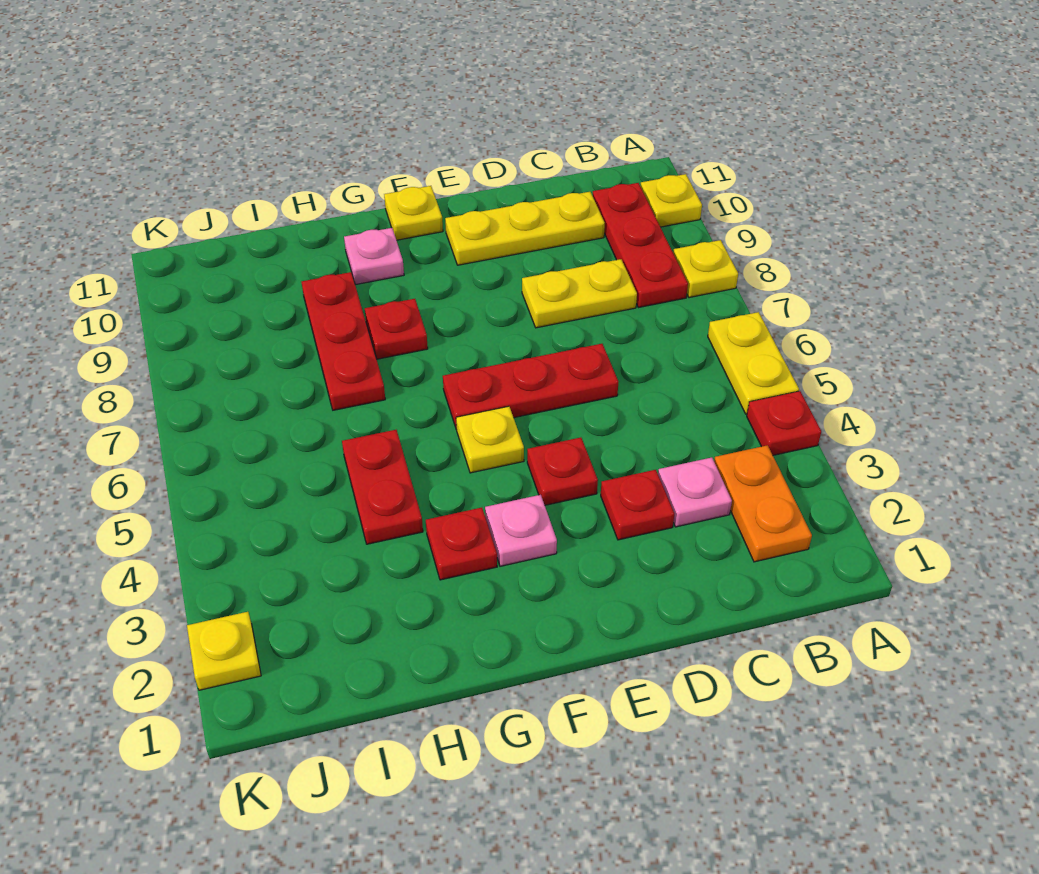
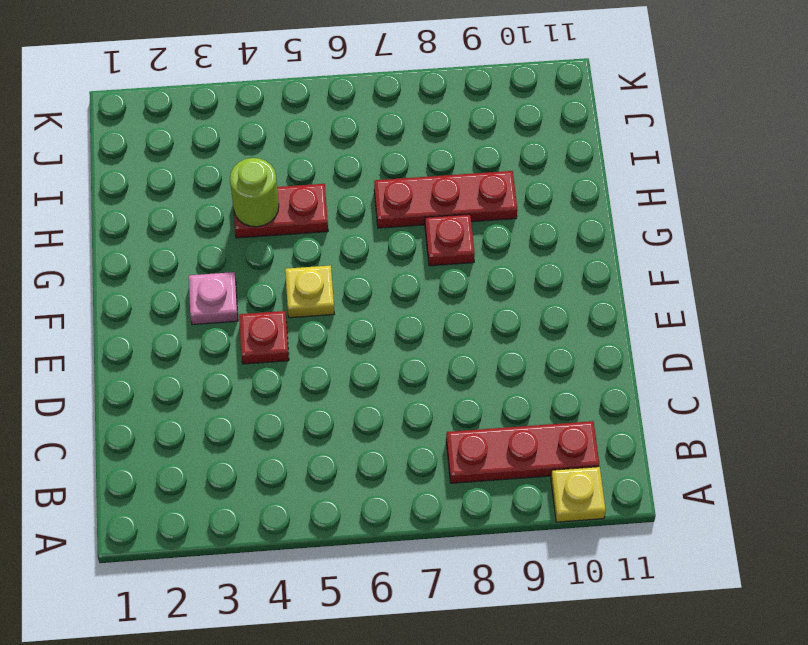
lime 1x1 round brick [230,158,279,227] -> none
none -> red 1x1 plate [747,391,821,455]
none -> yellow 1x2 plate [708,312,799,414]
none -> yellow 1x1 plate [673,240,738,298]

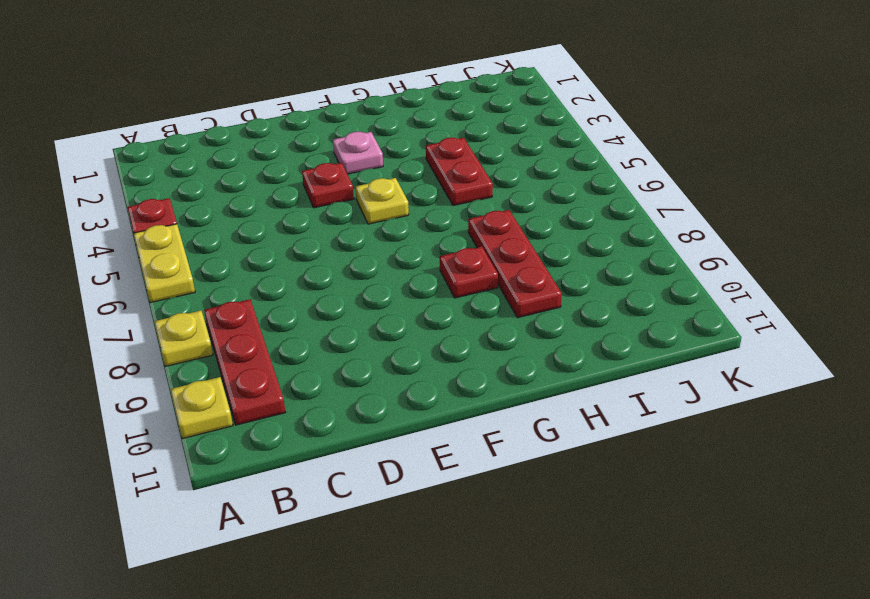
none -> orange 1x2 plate [714,445,812,562]
none -> pink 1x1 plate [658,457,732,527]
none -> yellow 1x2 plate [522,259,637,328]

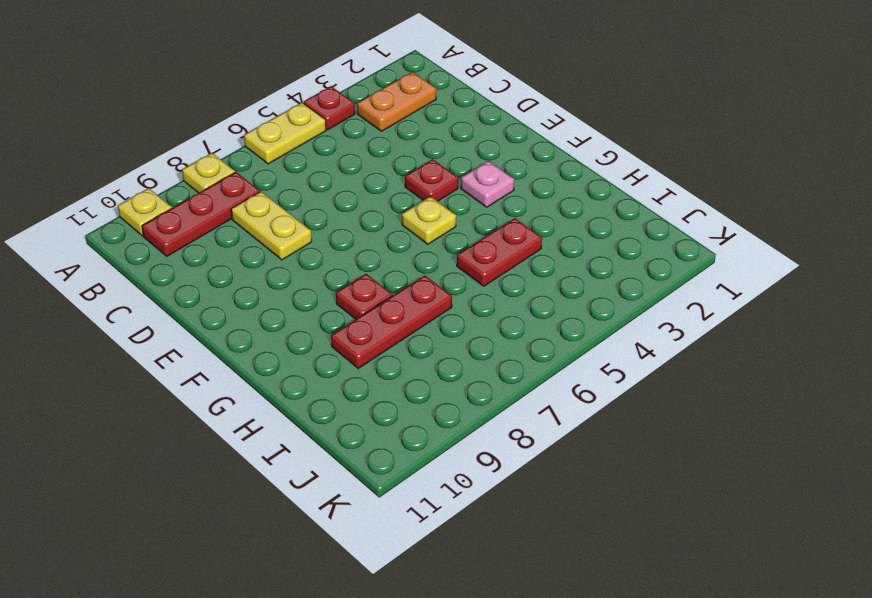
none -> pink 1x1 plate [658,457,732,527]
none -> yellow 1x3 plate [445,192,605,265]
none -> red 1x1 plate [601,470,674,540]

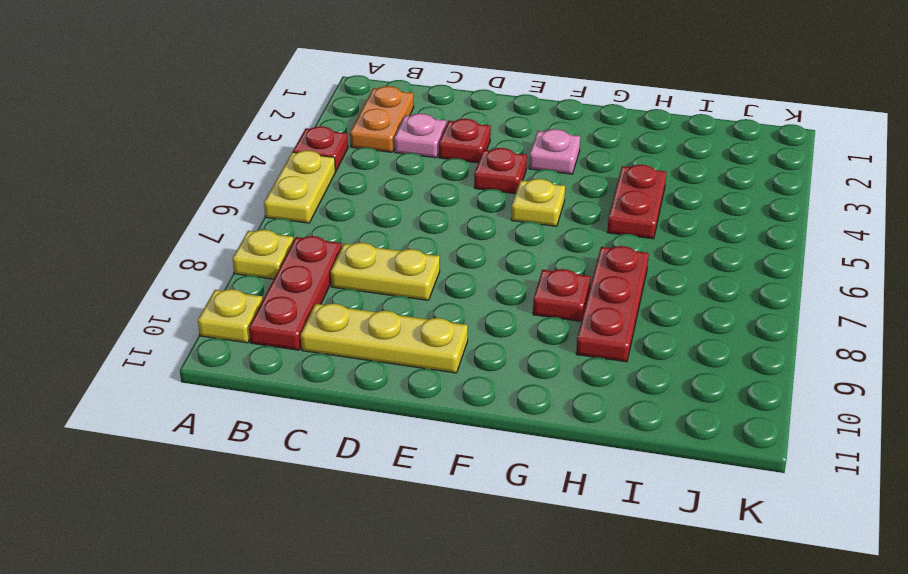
none -> red 1x3 plate [443,344,618,430]
none -> yellow 1x1 plate [384,186,443,240]
none -> red 1x1 plate [426,508,497,580]

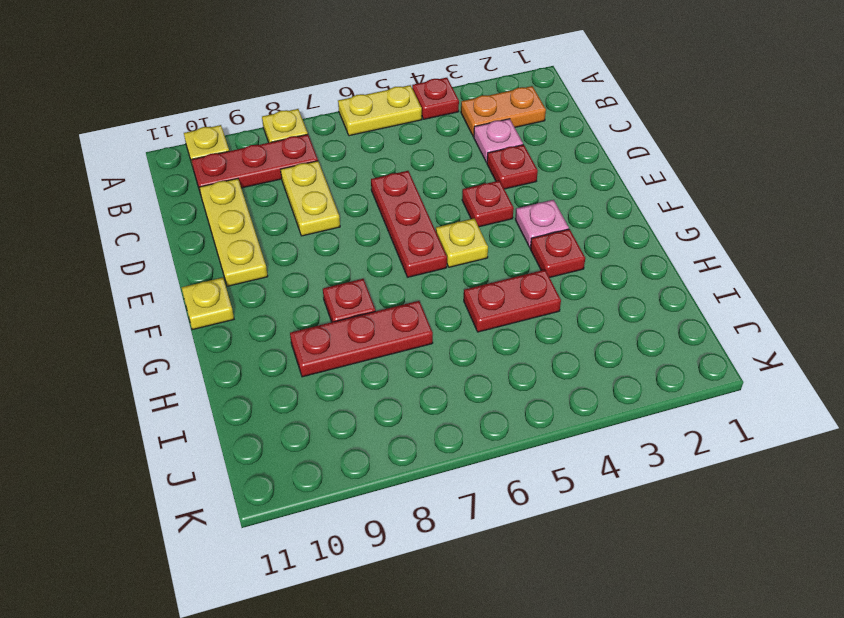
none -> pink 1x1 plate [344,228,404,285]
none -> yellow 1x1 plate [187,612,261,690]

